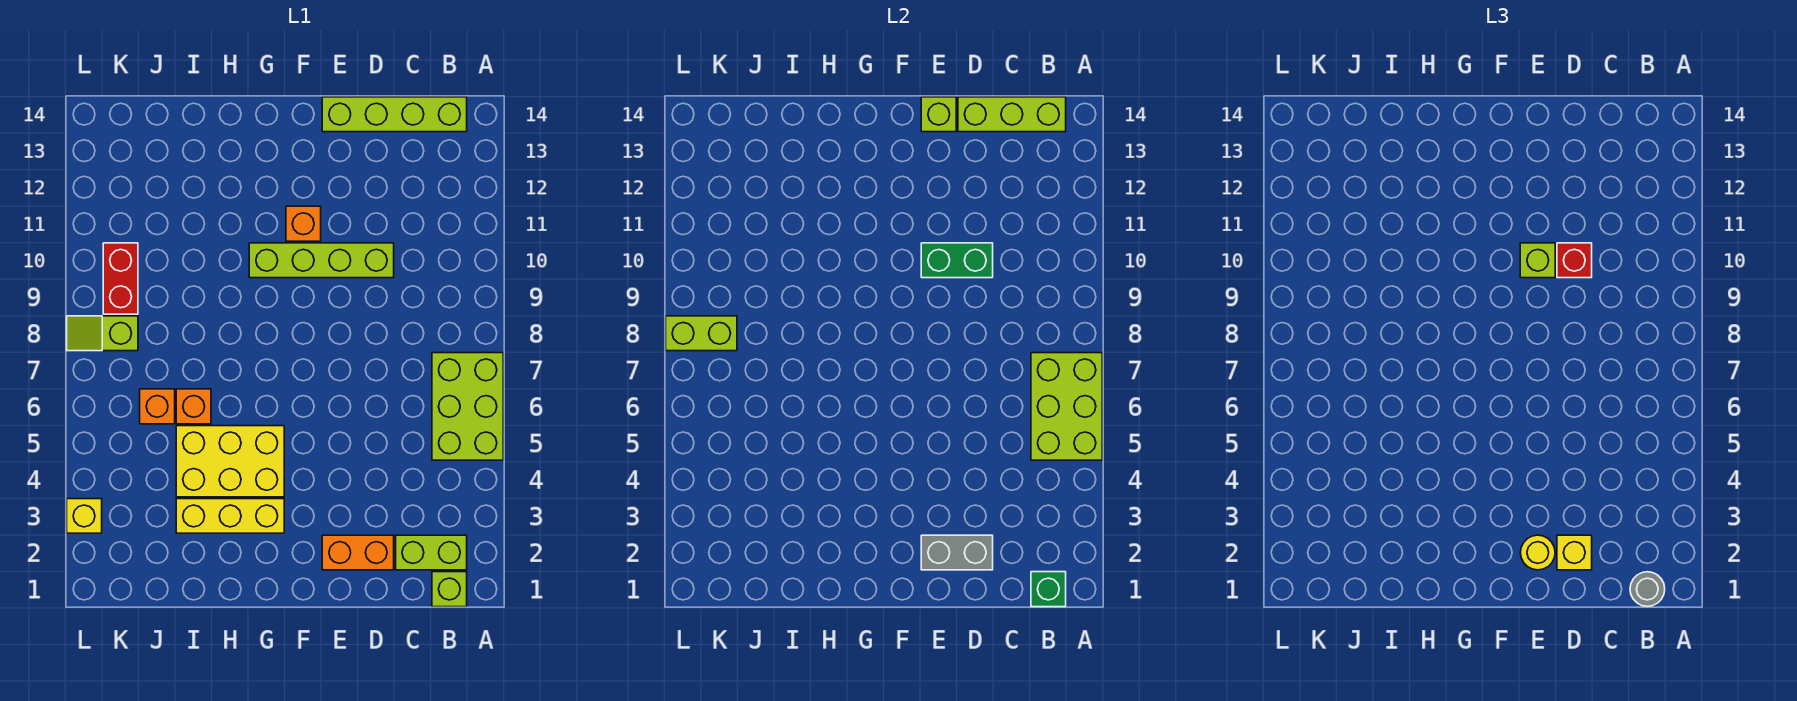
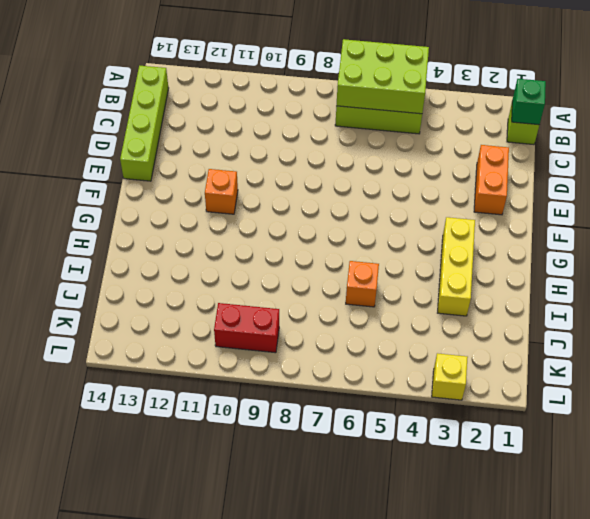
none -> lime 1x2 brick [396,535,467,570]
none -> lime 1x4 brick [249,243,394,278]
none -> yellow 2x3 brick [176,426,284,497]

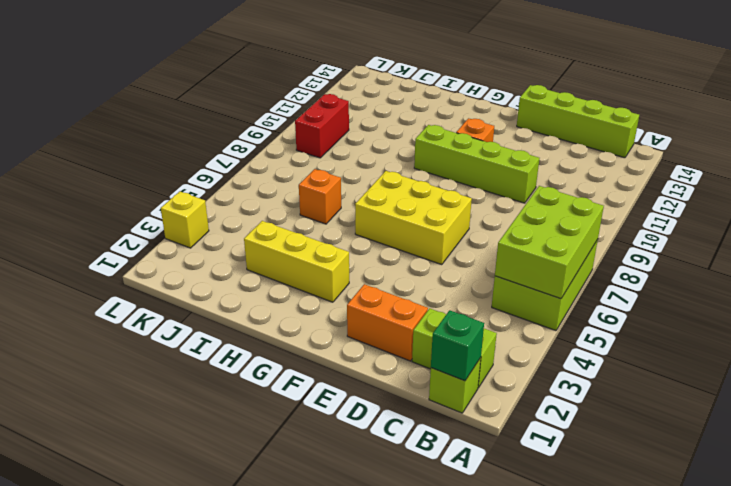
yellow 2x3 brick [355,171,472,265] -> yellow 2x3 brick moved to [176,426,284,497]
none -> orange 1x1 brick [140,389,175,424]
none -> lime 1x2 slope [67,316,138,351]
none -> lime 1x3 brick [958,97,1066,132]

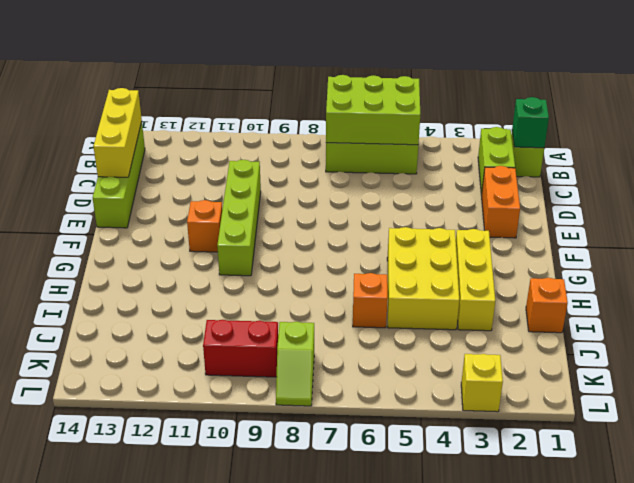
yellow 1x3 brick [93,88,142,177] -> lime 1x3 brick [958,97,1066,132]
orange 1x1 brick [526,278,568,333] -> orange 1x1 brick moved to [140,389,175,424]
none -> grey 1x2 brick [921,535,993,570]
none -> green 1x2 brick [921,243,993,278]
none -> lime 1x1 brick [921,97,956,132]

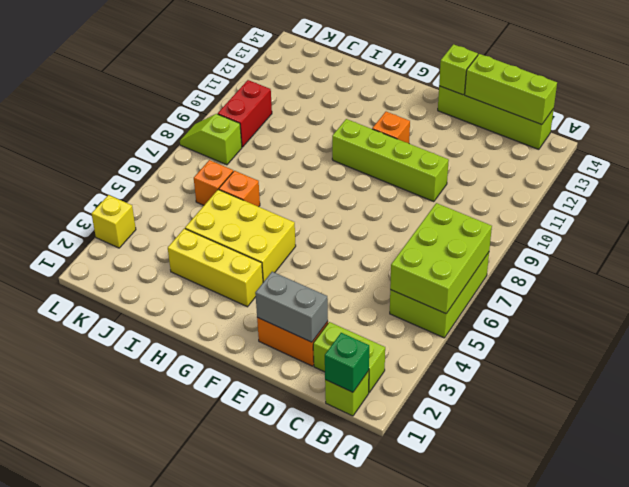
none -> green 1x2 brick [921,243,993,278]
none -> lime 1x2 brick [666,316,737,351]
none -> grey 1x1 round brick [1630,572,1665,606]

